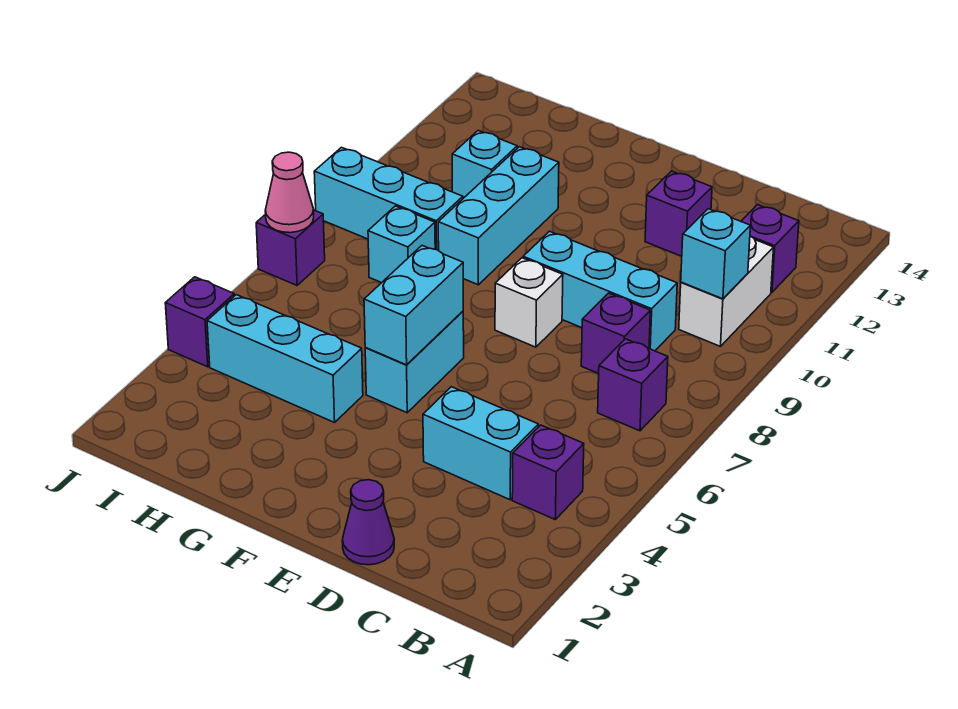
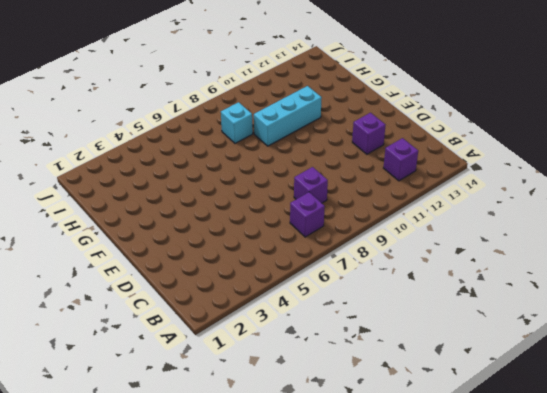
none -> purple 1x1 brick [512,425,584,519]
none -> white 1x2 brick [679,236,774,346]
none -> cyan 1x2 brick [423,387,538,500]

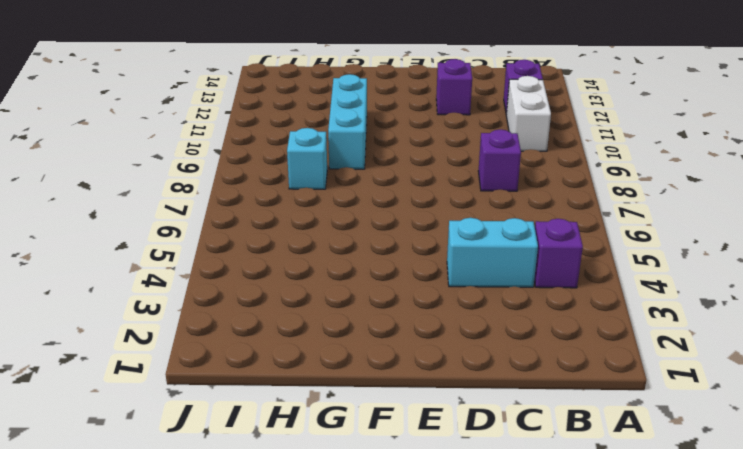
none -> purple 1x1 brick [598,339,668,431]
none -> cyan 1x3 brick [523,231,677,351]
none -> purple 1x1 cone [342,480,394,565]

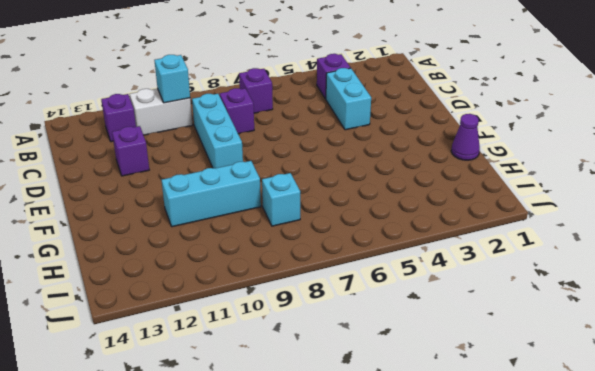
purple 1x1 cone [451,114,480,160] -> purple 1x1 cone moved to [342,480,394,565]
none -> white 1x1 brick [495,258,563,347]
none -> cyan 1x2 brick [365,311,464,413]
none -> cyan 1x3 brick [207,295,363,423]

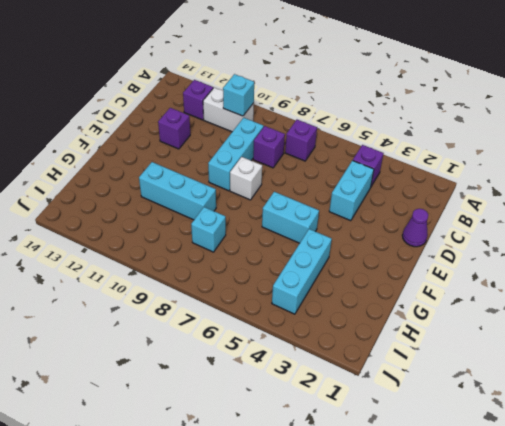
none -> cyan 1x3 brick [314,147,463,251]
none -> cyan 1x1 brick [452,131,517,198]
none -> purple 1x1 brick [165,277,234,367]

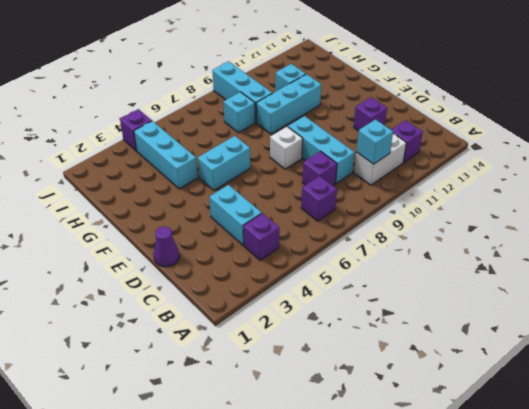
none -> purple 1x1 brick [256,210,325,285]
none -> cyan 1x2 brick [364,246,463,365]
none -> pink 1x1 cone [265,152,314,233]

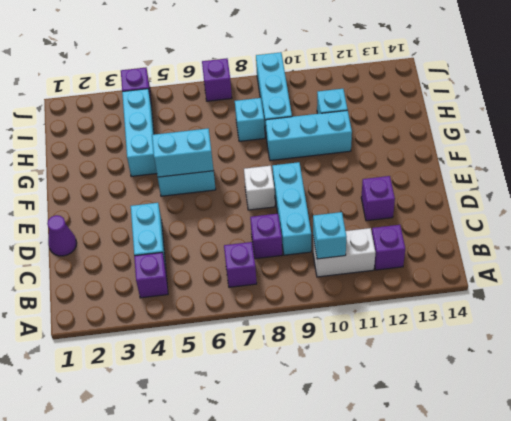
none -> pink 1x1 cone [265,152,314,233]

